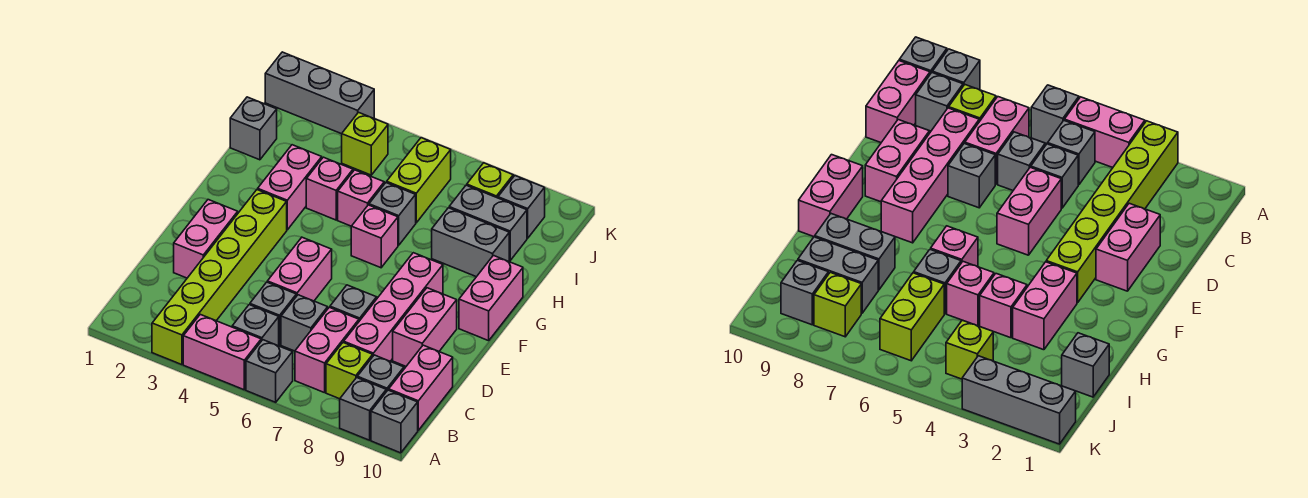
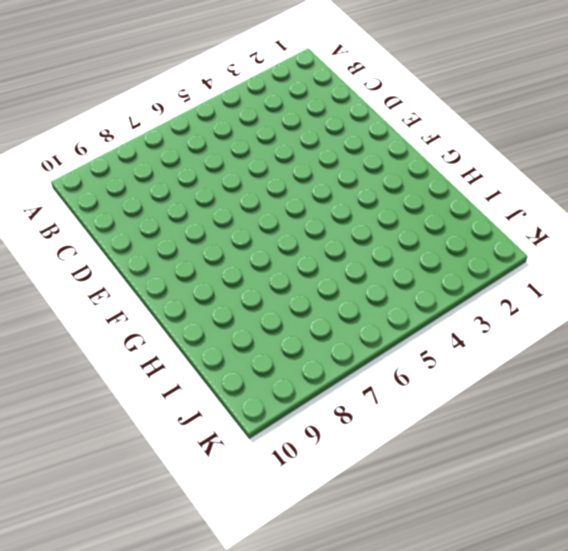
none -> lime 1x6 brick [152,190,287,365]
none -> pink 1x2 brick [183,314,261,390]
none -> grey 1x1 brick [246,340,293,402]
none -> grey 1x1 brick [340,378,386,440]

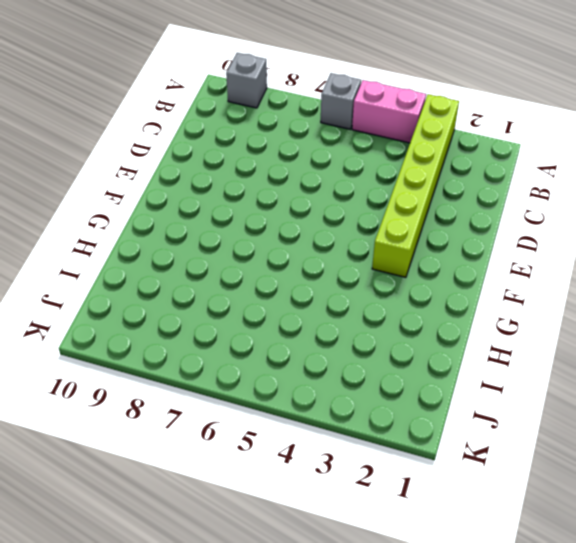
none -> grey 1x1 brick [371,390,418,453]
none -> grey 1x1 brick [232,305,279,346]
none -> pink 1x2 brick [295,307,359,393]
none -> lime 1x1 brick [326,342,373,399]

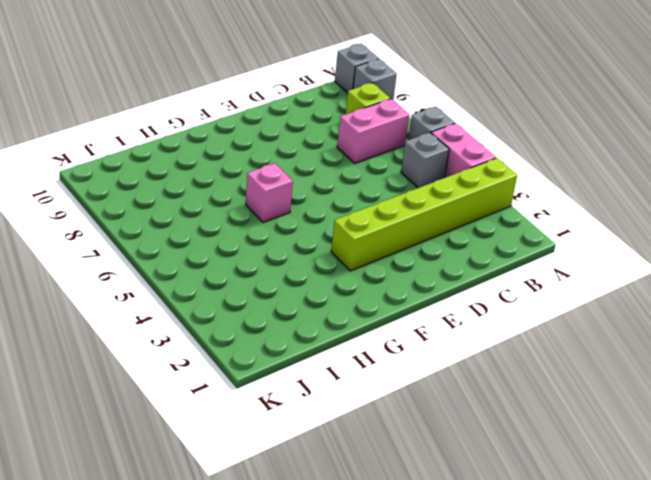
none -> grey 1x1 brick [357,355,404,392]
none -> pink 1x2 brick [389,345,453,430]
none -> grey 1x1 brick [250,282,296,345]
none -> grey 1x1 brick [281,295,328,351]

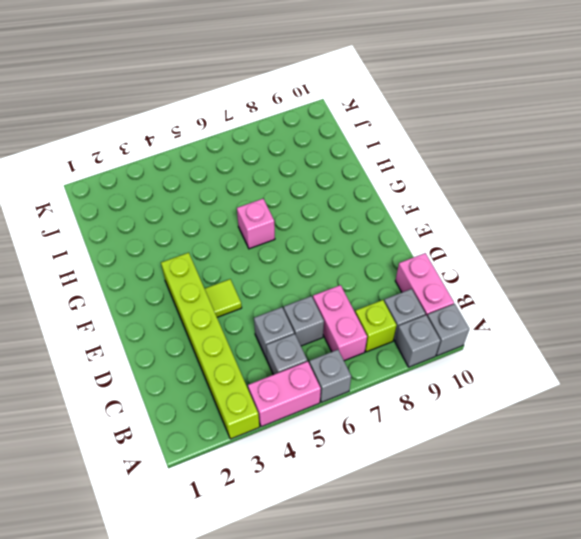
lime 1x1 tile [205,279,242,317] -> none
none -> pink 1x4 brick [344,253,443,361]
none -> pink 1x2 brick [174,200,238,278]
none -> pink 1x2 brick [267,237,332,301]
none -> grey 1x1 brick [330,285,377,321]

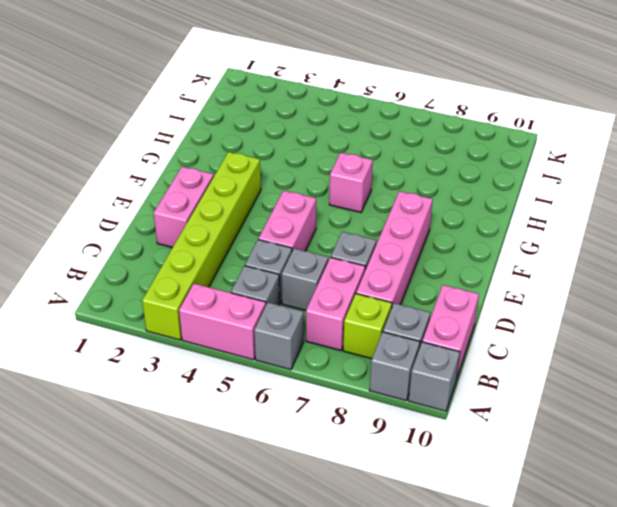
none -> pink 1x2 brick [393,288,457,366]
none -> pink 1x2 brick [459,256,523,341]
none -> pink 1x2 brick [258,145,322,230]
none -> pink 1x1 brick [306,157,353,220]

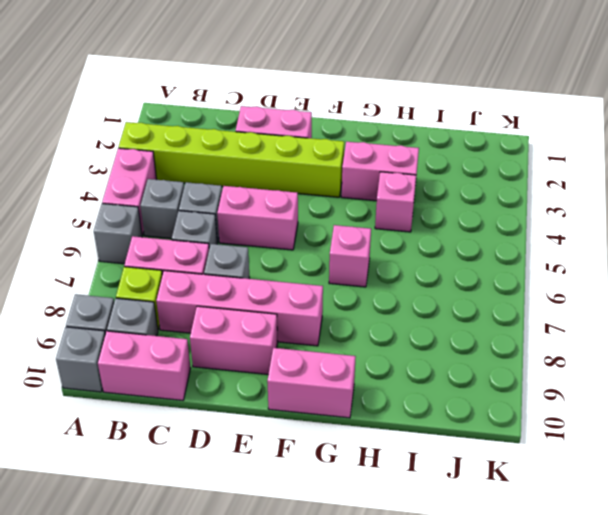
none -> pink 1x1 brick [338,170,384,226]
none -> grey 1x1 brick [369,183,416,245]
none -> grey 1x2 brick [432,208,509,277]
none -> grey 1x1 brick [230,97,277,160]

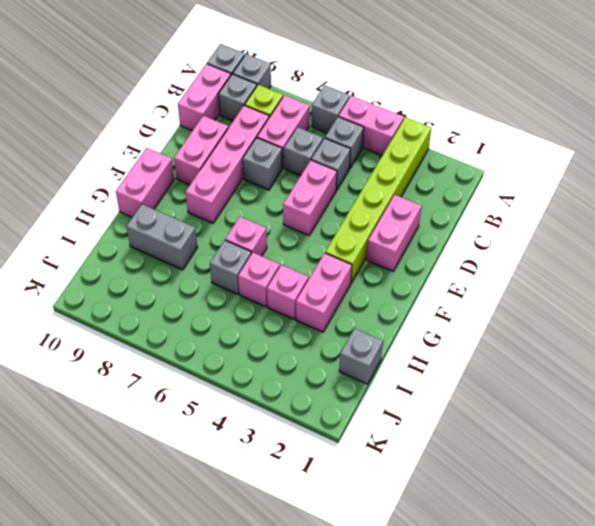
none -> lime 1x2 brick [387,138,451,223]
none -> grey 1x2 brick [449,185,527,261]
none -> lime 1x1 brick [342,112,388,175]
none -> lime 1x1 brick [467,163,513,198]

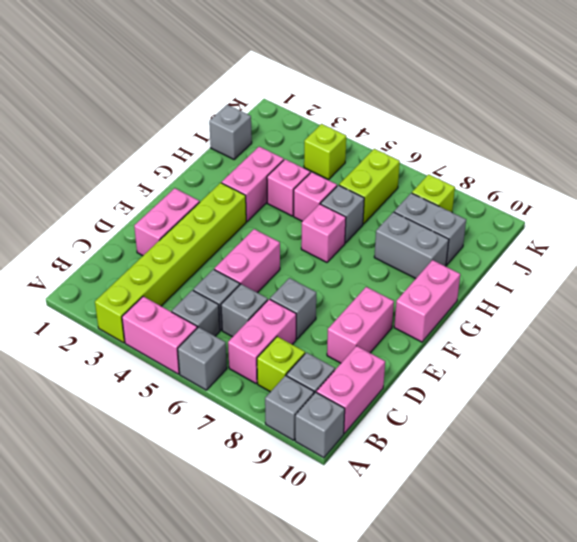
none -> pink 1x4 brick [344,253,443,361]
none -> grey 1x1 brick [498,176,545,238]
none -> grey 1x3 brick [265,52,374,134]

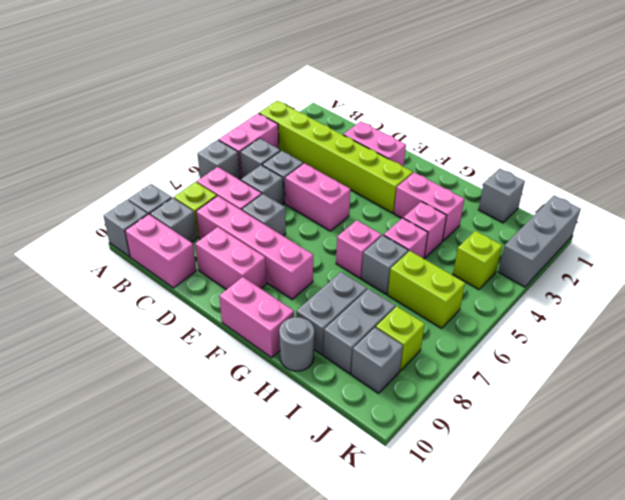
grey 1x1 round brick [279,317,314,371] -> none

